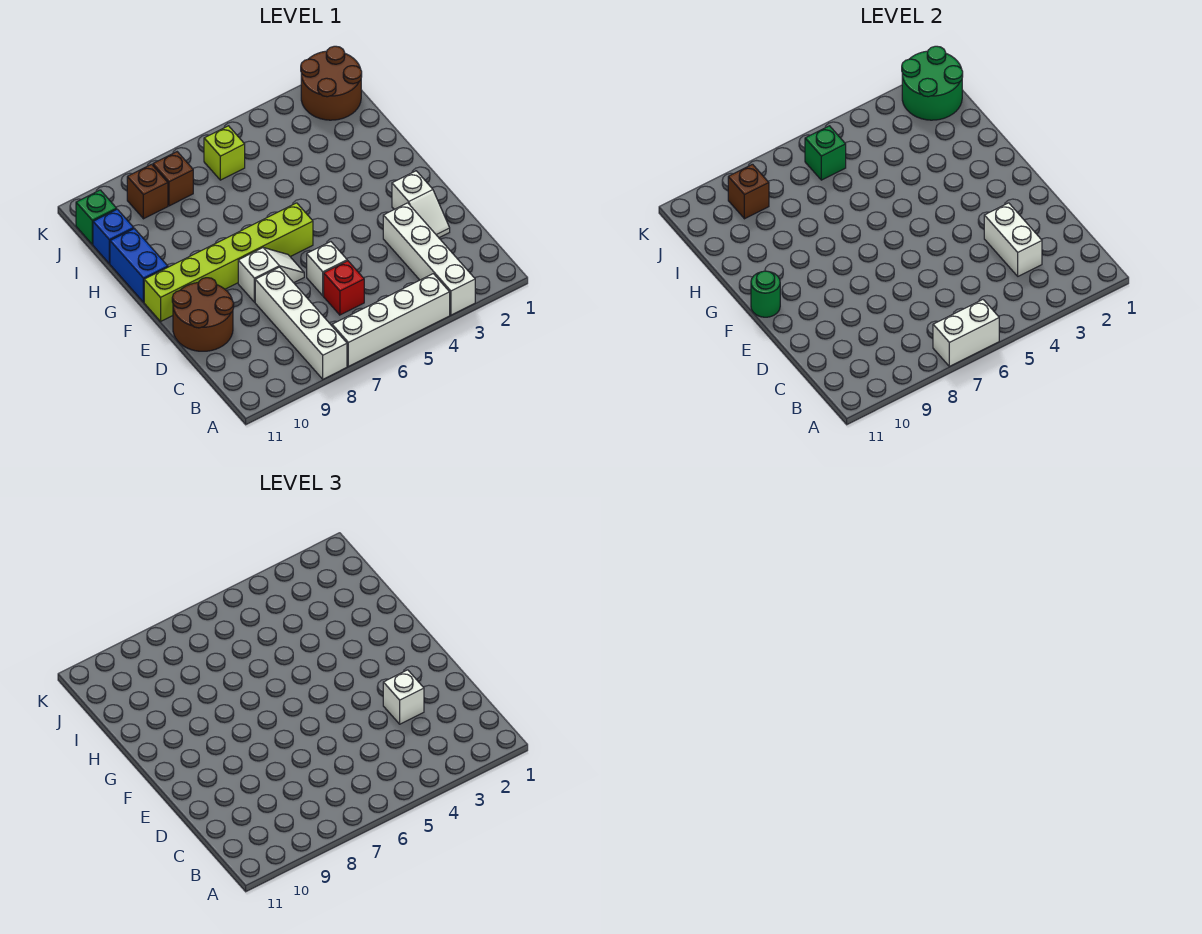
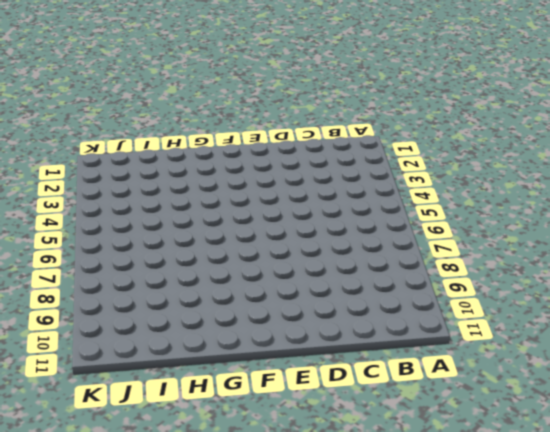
none -> white 1x4 brick [383,203,475,315]
none -> white 1x4 brick [332,274,450,366]
none -> white 1x4 brick [255,267,347,379]

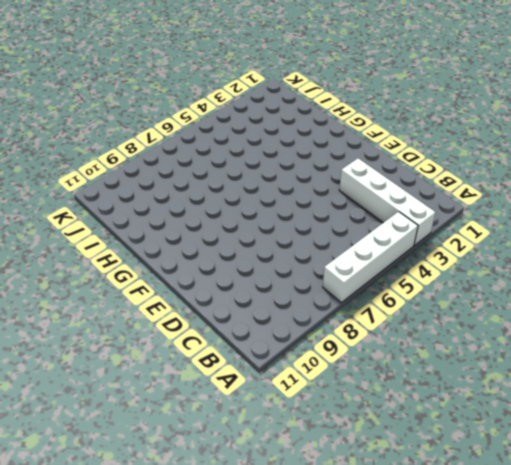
none -> white 1x4 brick [255,267,347,379]
none -> red 1x1 brick [324,261,364,315]
none -> white 1x2 slope [392,171,450,238]

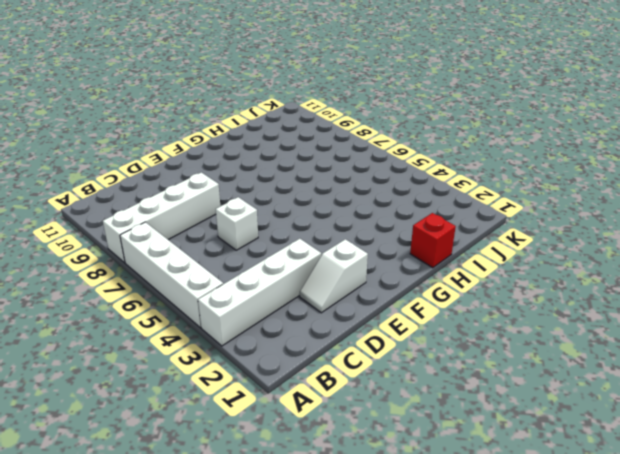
red 1x1 brick [410,213,456,268] -> red 1x1 brick moved to [324,261,364,315]
none -> brown 2x2 round brick [172,278,234,351]
none -> white 1x2 slope [238,248,304,302]
none -> lime 1x6 brick [144,203,313,321]

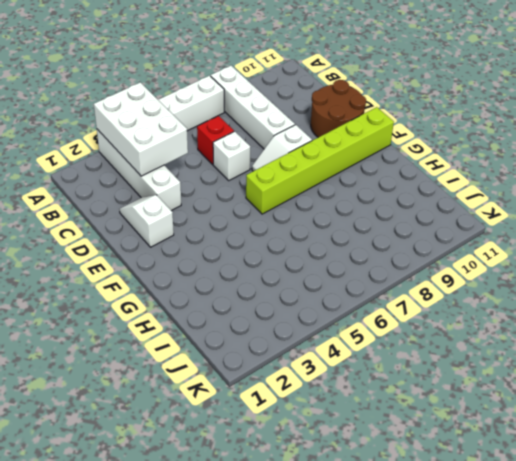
white 2x3 brick [94,82,188,176] -> white 1x2 brick [984,203,1042,276]
none -> blue 1x2 brick [110,229,168,302]
none -> blue 1x1 brick [93,209,134,264]
none -> brown 2x2 round brick [301,46,362,120]

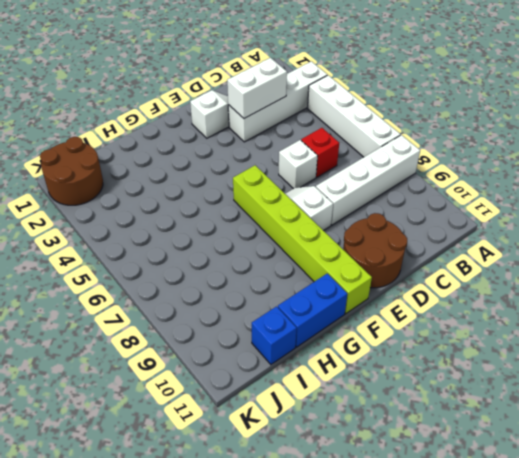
none -> lime 1x1 brick [204,126,245,180]
none -> brown 1x1 brick [153,152,193,206]
none -> brown 1x1 brick [127,164,168,219]

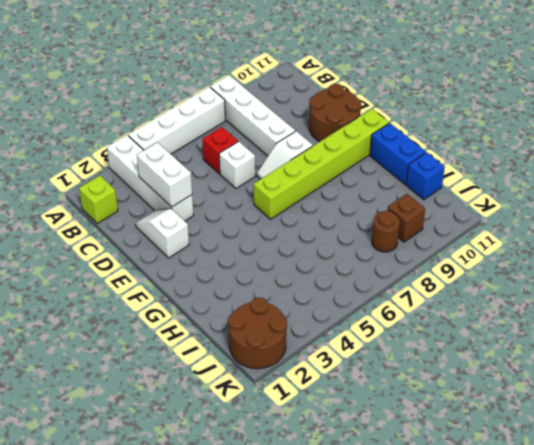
lime 1x1 brick [79,176,118,224] -> lime 1x1 brick moved to [204,126,245,180]
brown 1x1 round brick [372,211,400,252] -> brown 1x1 brick [153,152,193,206]
none -> green 1x1 brick [76,190,117,244]
none -> white 1x2 brick [933,300,999,366]
none -> green 1x1 round brick [751,271,780,317]

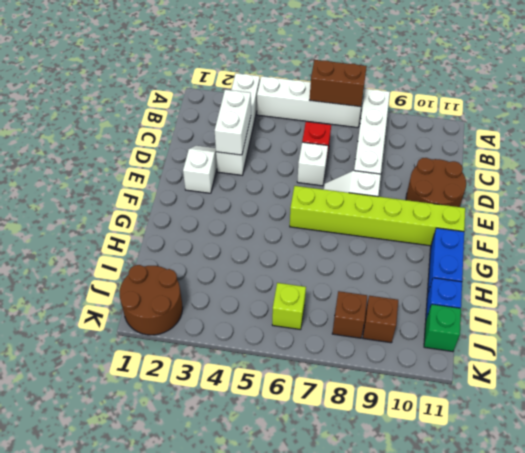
brown 1x2 brick [310,60,367,107] -> white 1x2 brick [933,300,999,366]
none -> green 1x1 round brick [751,271,780,317]
none -> green 2x2 round brick [902,46,963,120]
none -> green 1x1 brick [805,126,846,180]

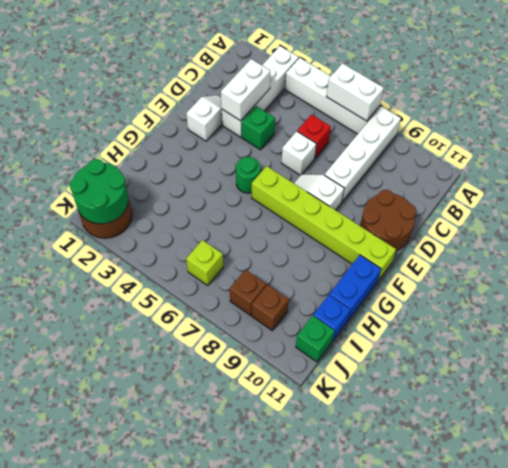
green 1x1 brick [242,106,275,150] -> green 1x1 brick moved to [805,126,846,180]
green 1x1 round brick [236,157,261,193] -> green 1x1 round brick moved to [751,271,780,317]
none -> brown 1x1 brick [728,164,769,219]
none -> white 1x1 brick [383,670,424,724]

